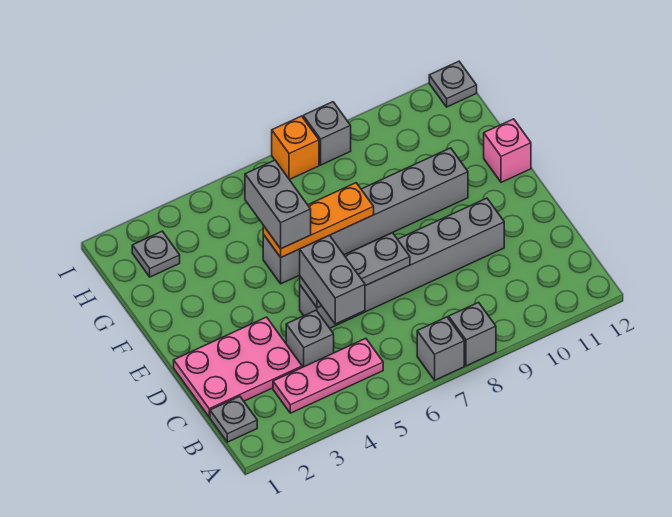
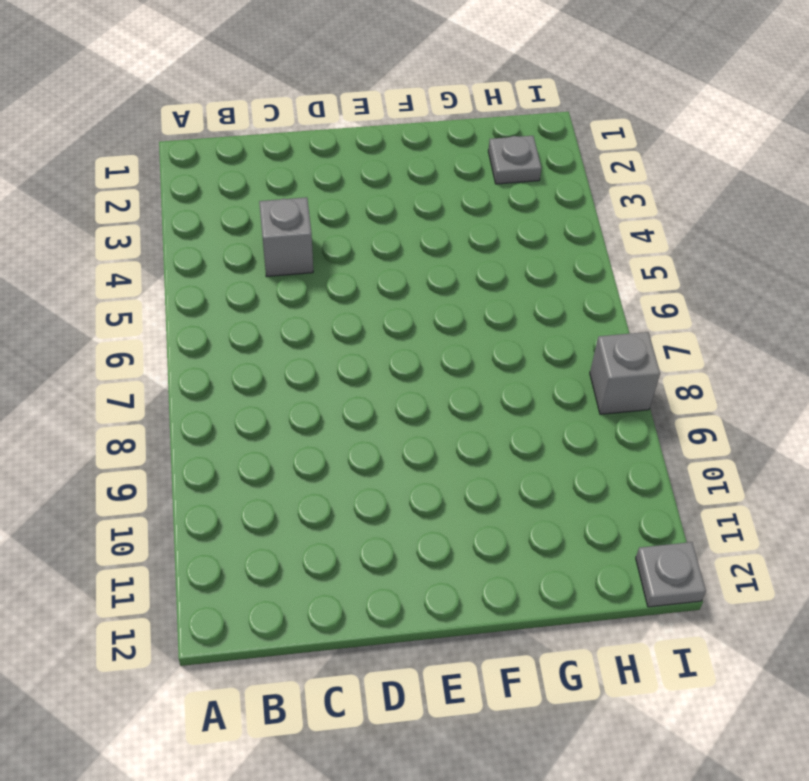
none -> grey 1x1 brick [417,317,464,380]
none -> grey 1x1 brick [449,302,496,366]
none -> grey 1x1 plate [210,396,257,442]

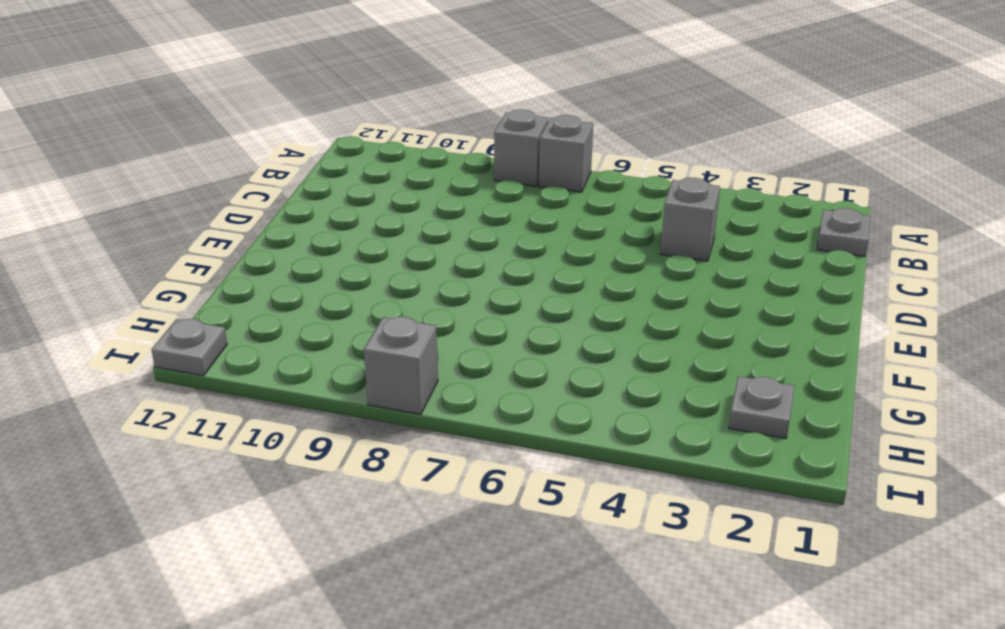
none -> pink 1x3 plate [273,338,383,413]
none -> pink 2x3 plate [174,317,302,417]
none -> grey 1x6 brick [300,198,504,328]

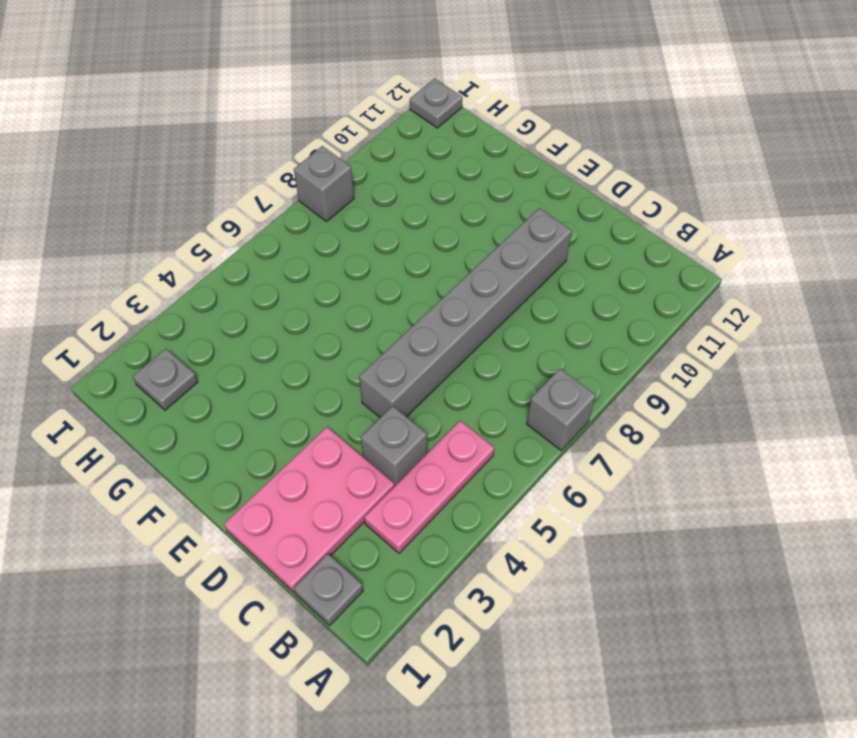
none -> grey 1x1 brick [449,302,496,366]
none -> grey 1x6 brick [263,148,468,284]
none -> pink 1x1 brick [484,119,531,182]

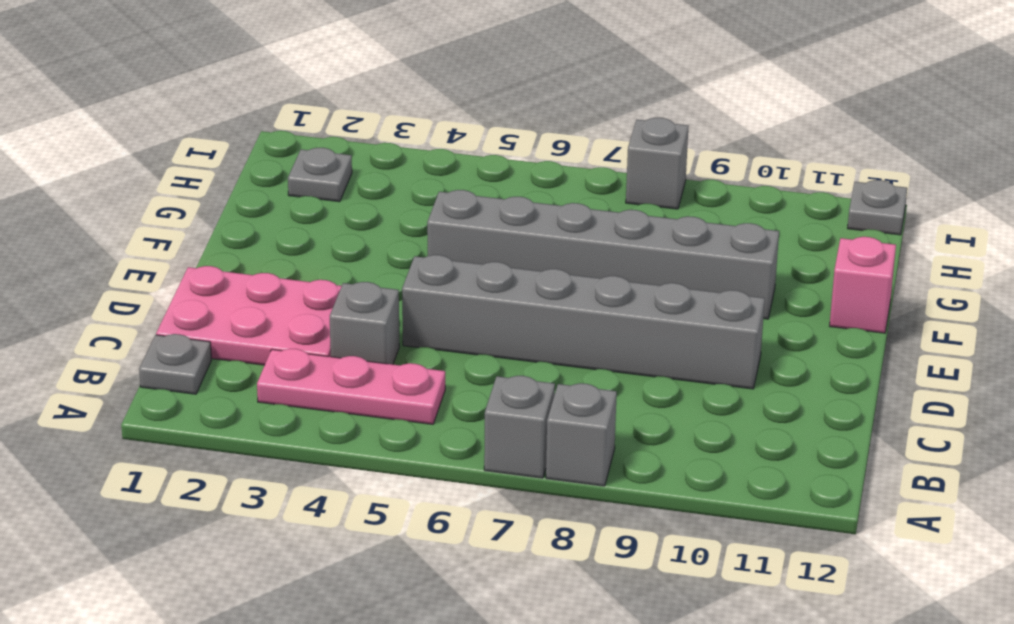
none -> orange 1x1 brick [272,116,319,180]
none -> grey 1x3 plate [300,233,410,308]
none -> orange 1x3 plate [263,183,374,257]

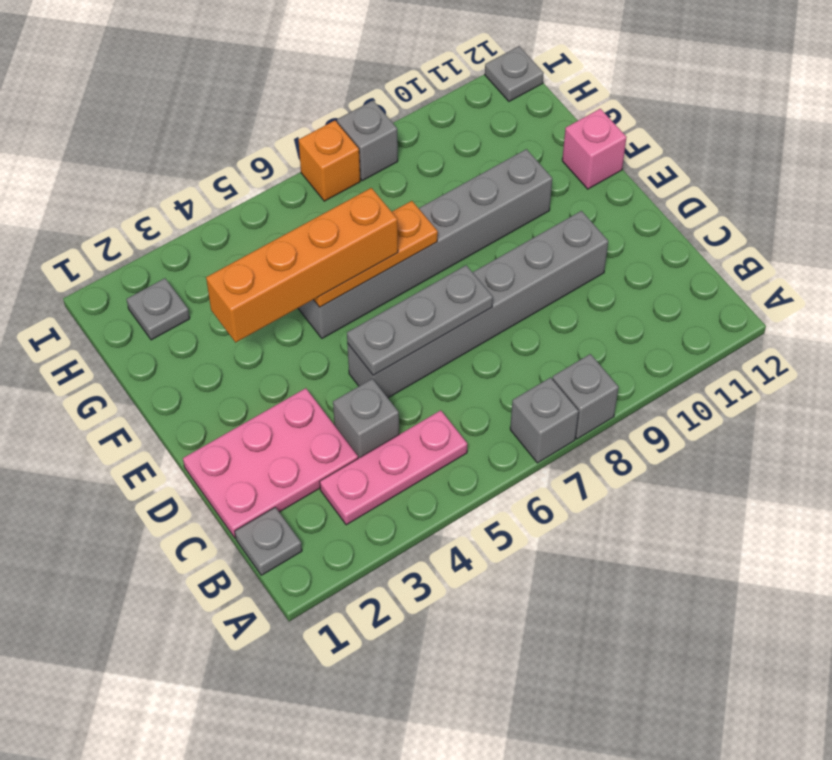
orange 1x4 brick [206,188,398,343] -> grey 1x2 brick [245,160,311,249]
none -> grey 1x2 brick [300,235,365,324]

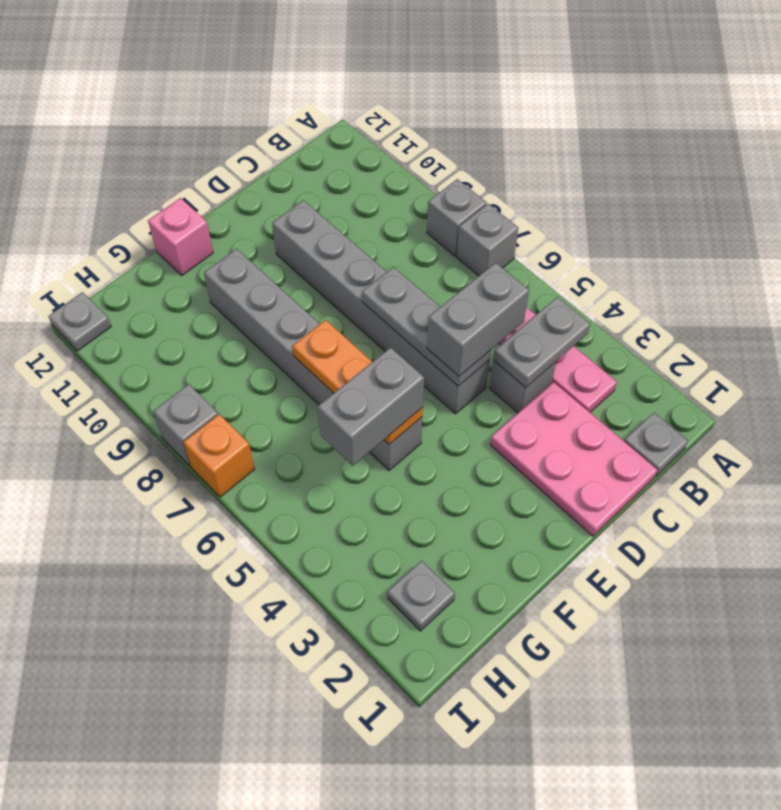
grey 1x2 plate [493,297,590,388] -> none

